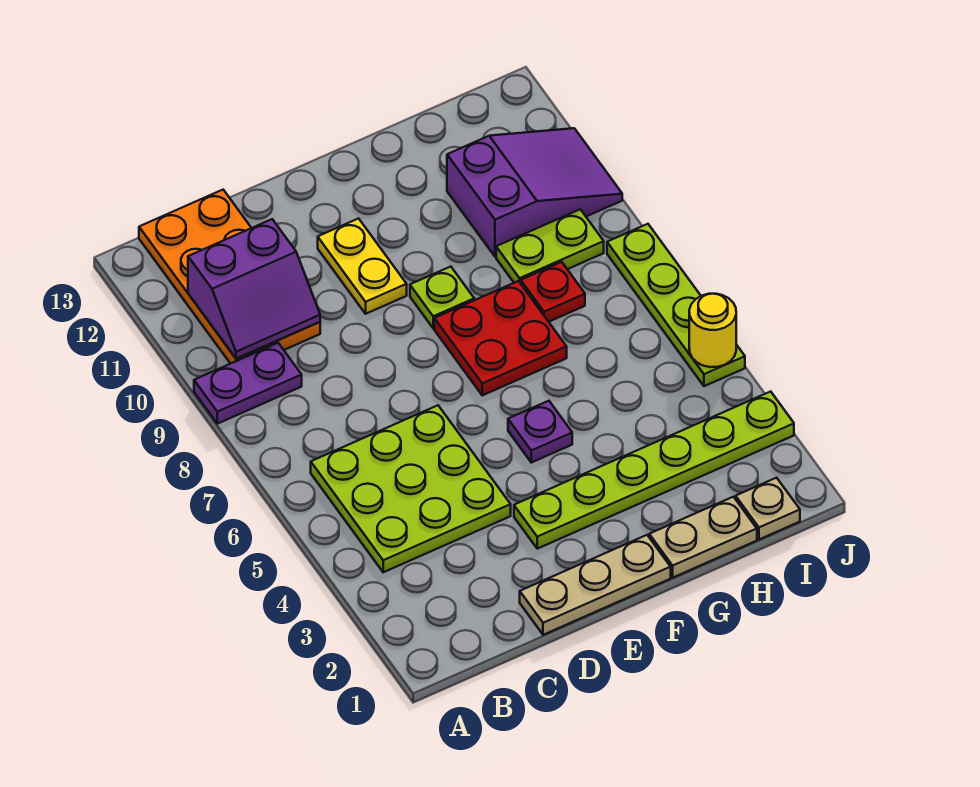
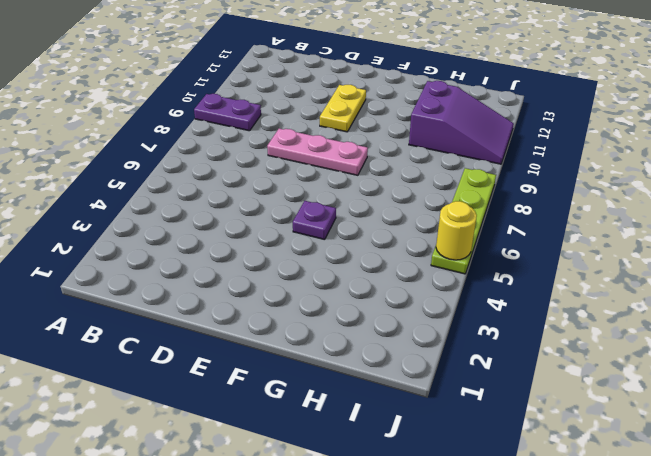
pink 1x3 plate [267,129,368,175] -> red 2x2 plate [434,281,567,395]
none -> lime 3x3 plate [311,405,511,572]
none -> orange 2x4 plate [139,190,320,364]
none -> tan 1x3 plate [520,535,671,635]

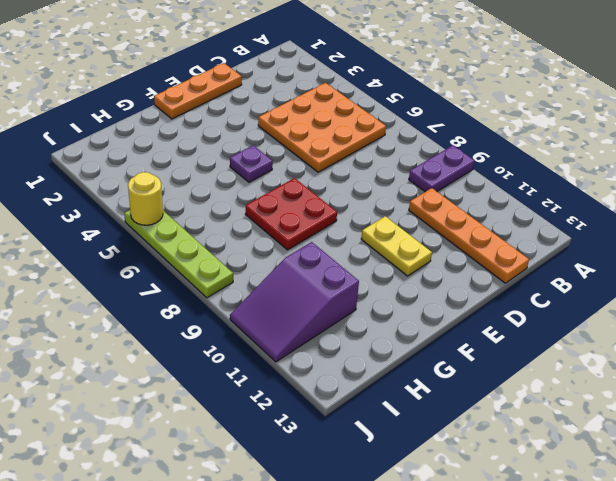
orange 3x3 plate [258,83,386,172] -> lime 3x3 plate [311,405,511,572]
orange 1x4 plate [409,188,529,283] -> orange 2x4 plate [139,190,320,364]
orange 1x3 plate [154,63,242,119] -> tan 1x3 plate [520,535,671,635]
none -> lime 1x6 plate [514,391,794,549]
none -> lime 1x1 plate [410,267,474,328]
none -> tan 1x2 plate [649,497,757,577]

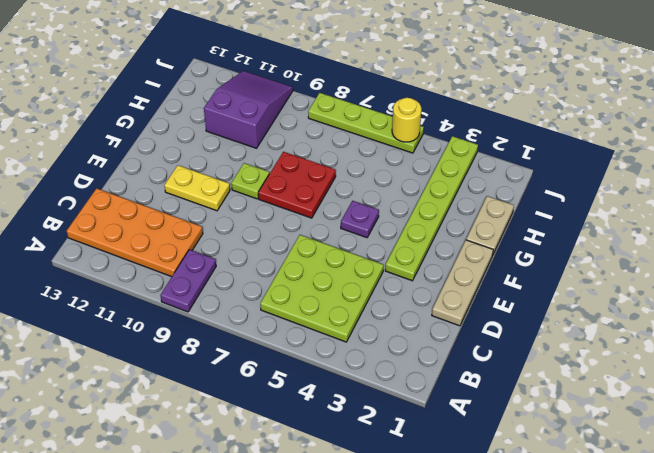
none -> red 1x1 plate [521,262,585,322]
none -> lime 1x2 plate [496,209,604,283]
none -> tan 1x1 plate [736,478,800,539]

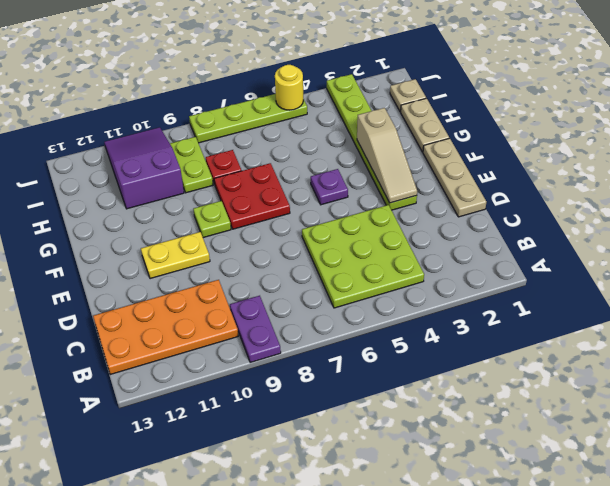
tan 1x3 slope [357,108,417,203] -> none
none -> purple 2x2 slope [188,219,320,359]

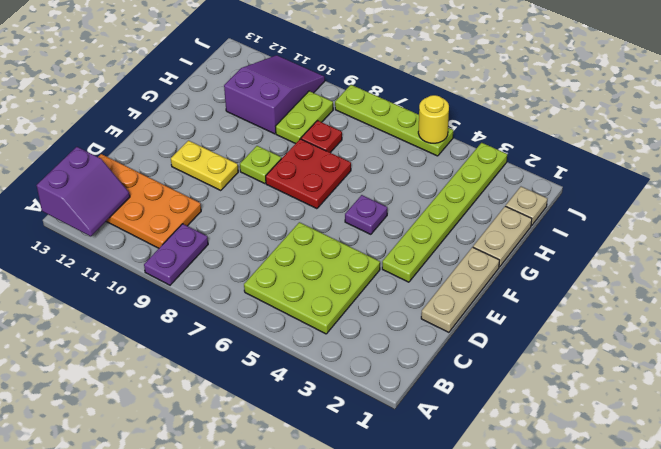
purple 2x2 slope [36,147,130,236] -> purple 2x2 slope moved to [188,219,320,359]

